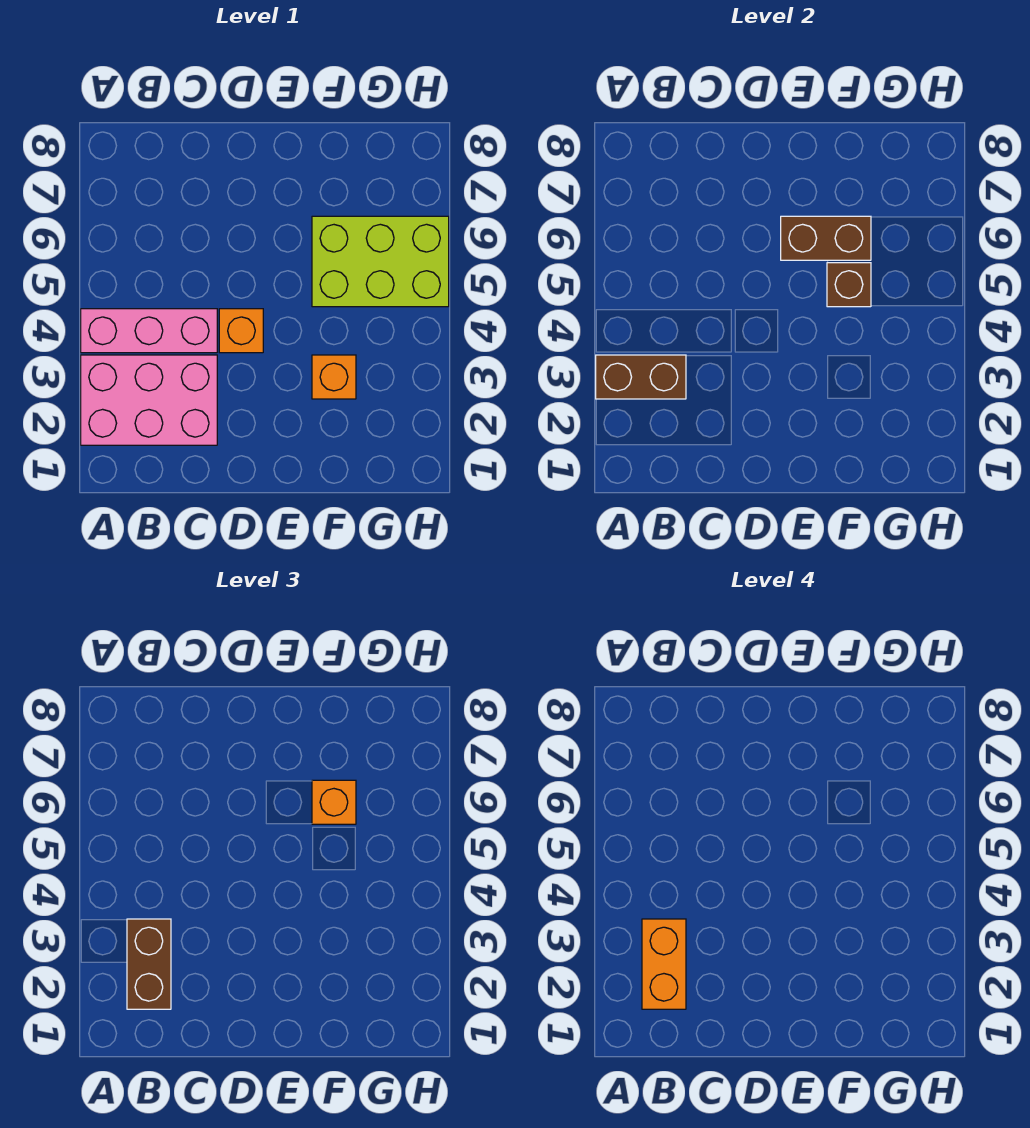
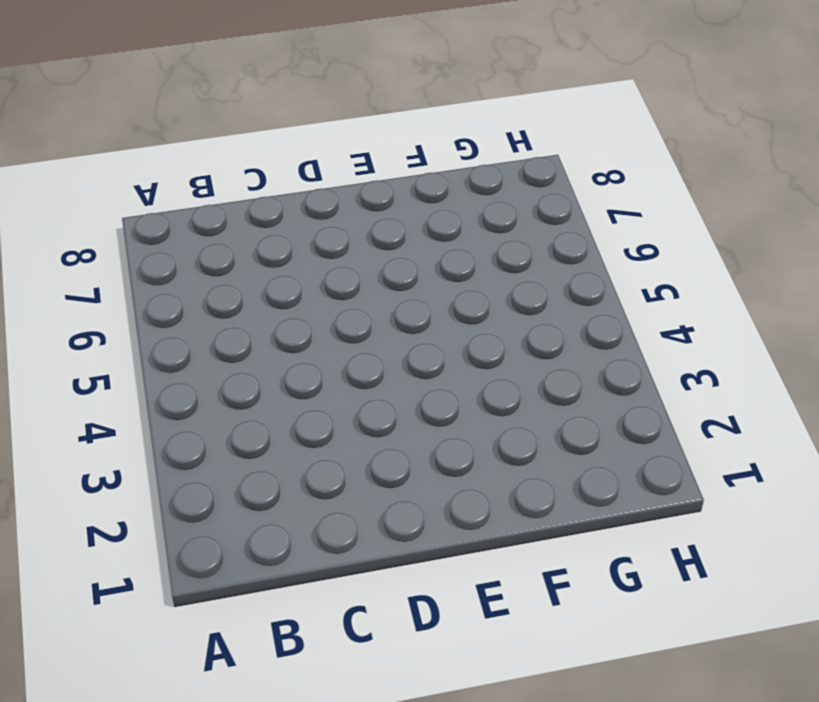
none -> pink 2x3 brick [81,355,217,445]
none -> pink 1x3 brick [81,309,217,353]

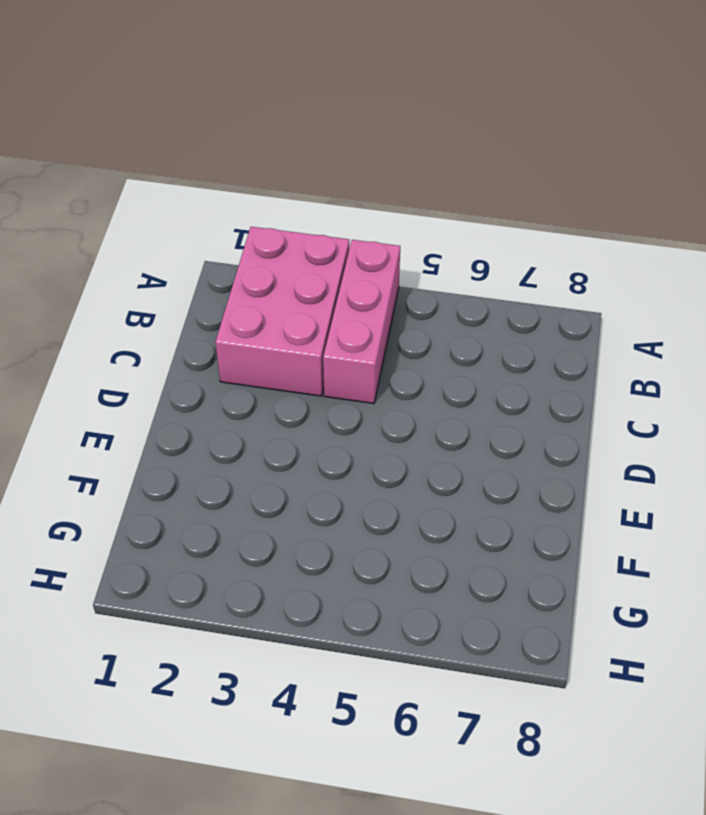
none -> orange 1x1 brick [219,309,263,353]
none -> orange 1x1 brick [312,355,356,399]

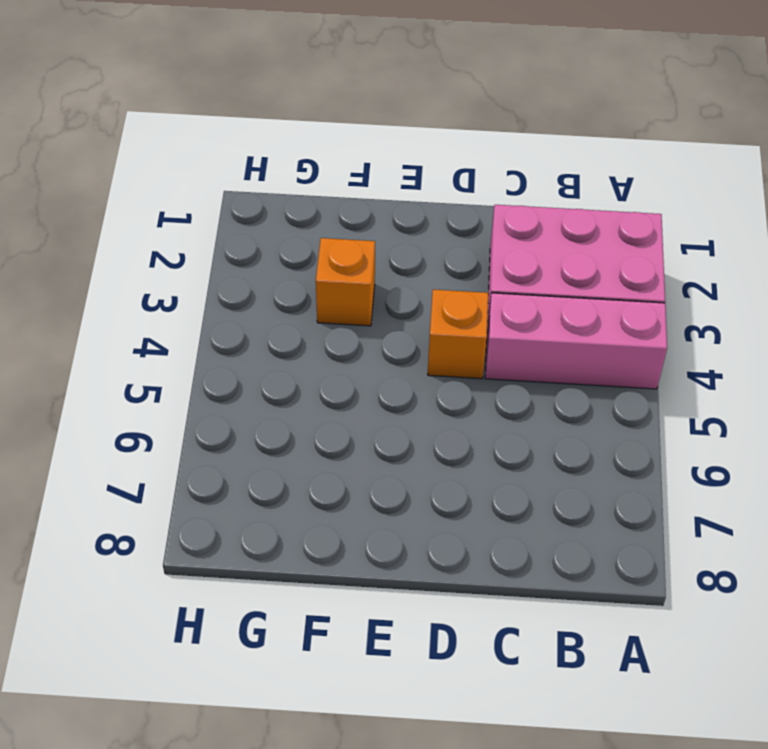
none -> lime 2x3 brick [312,216,449,307]
none -> brown 1x2 brick [596,355,686,399]

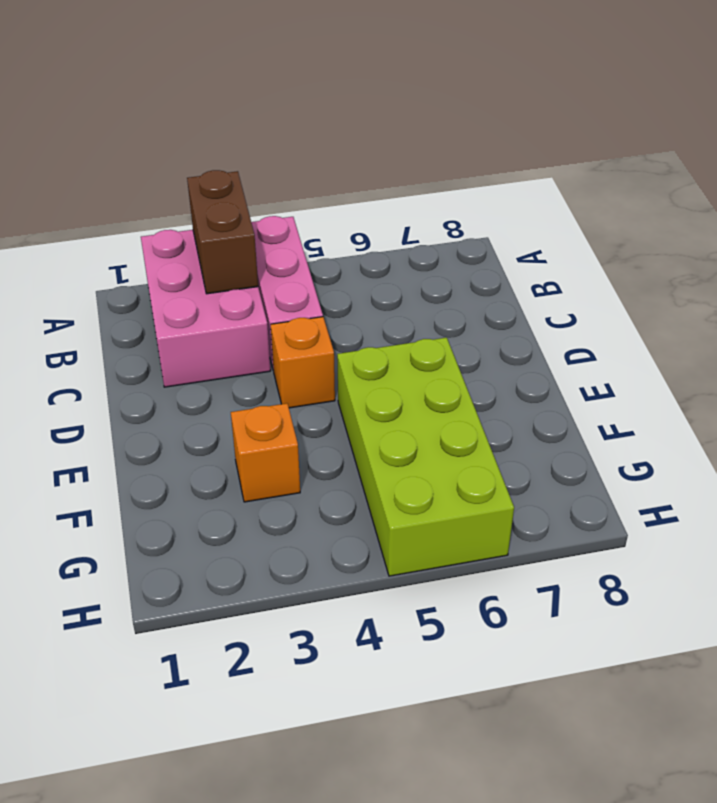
lime 2x4 brick [337,338,514,576] -> lime 2x3 brick [312,216,449,307]
none -> brown 1x2 brick [781,216,871,260]
none -> brown 1x1 brick [827,263,871,307]

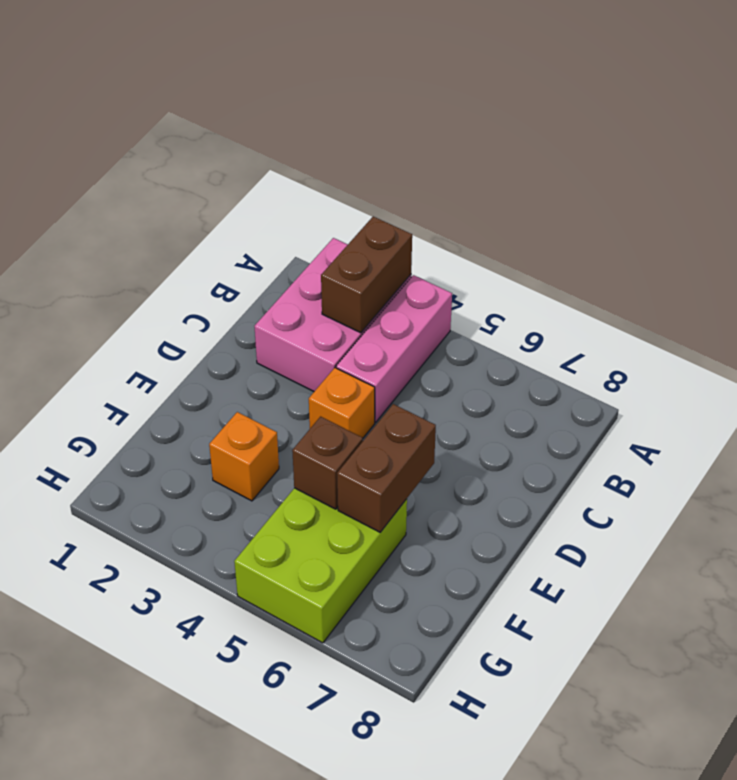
none -> brown 1x2 brick [127,919,171,1009]
none -> orange 1x1 brick [312,780,356,824]

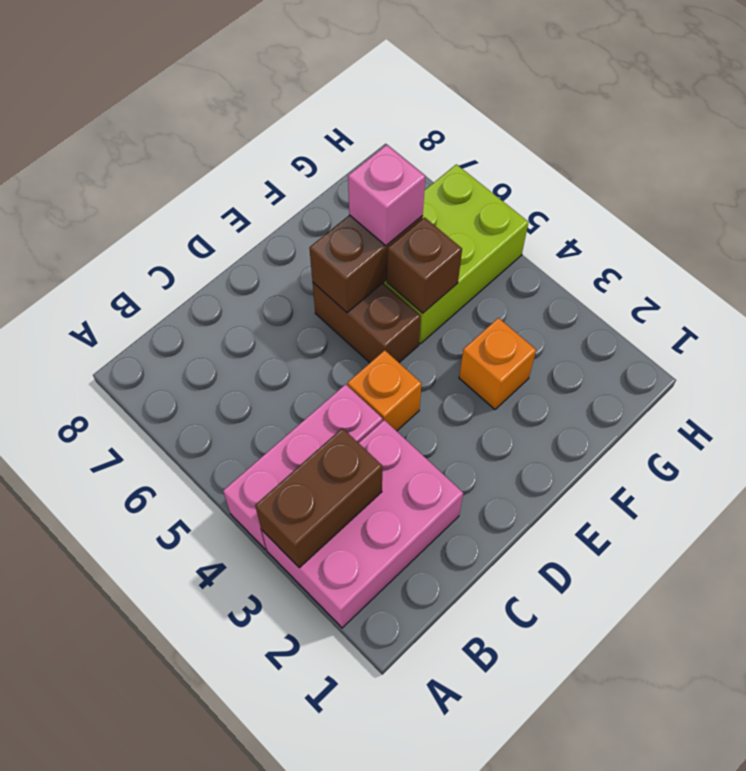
brown 1x2 brick [313,283,421,363] -> brown 1x2 brick moved to [127,919,171,1009]
pink 1x1 brick [348,145,425,246] -> orange 1x1 brick [312,780,356,824]
none -> orange 1x2 brick [642,919,686,1009]

